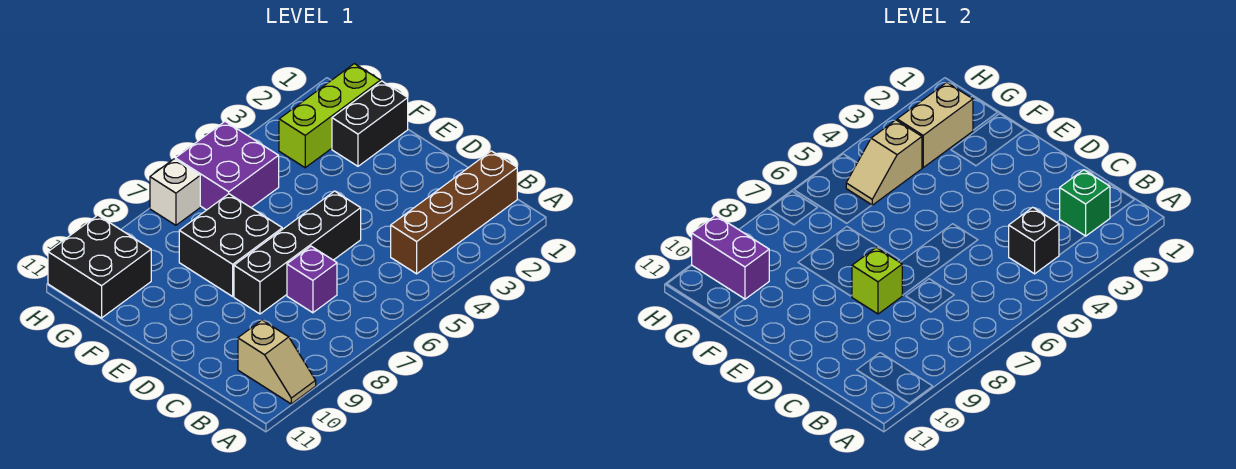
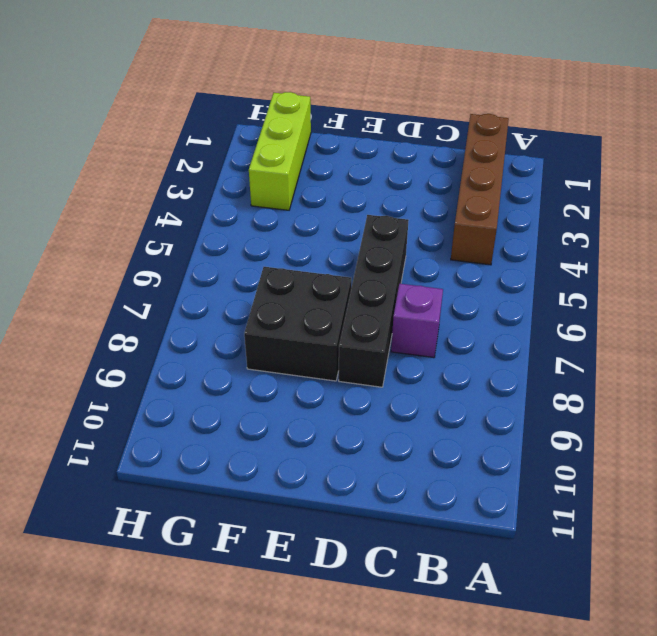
none -> tan 1x2 slope [238,320,316,404]
none -> black 1x2 brick [332,81,408,166]
none -> purple 2x2 brick [175,121,279,210]

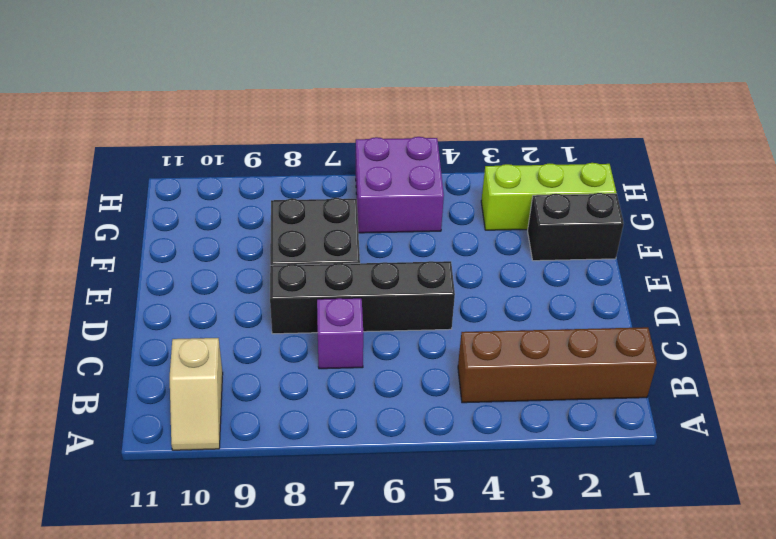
none -> black 2x2 brick [48,215,151,318]
none -> white 1x1 brick [150,159,200,225]
none -> green 1x1 brick [1060,170,1110,236]

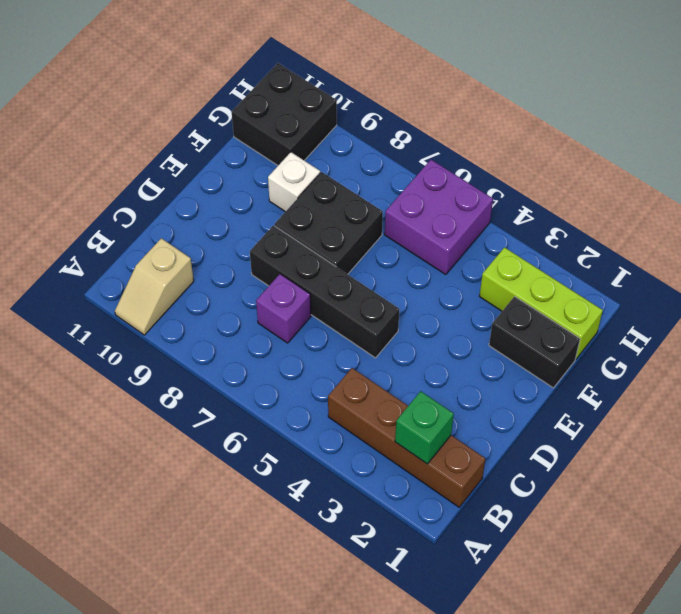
white 1x1 brick [268,152,320,212] -> white 1x1 brick moved to [150,159,200,225]
none -> black 1x1 brick [1009,207,1059,274]
none -> lime 1x1 brick [852,248,902,314]
none -> tan 1x2 brick [897,83,973,168]

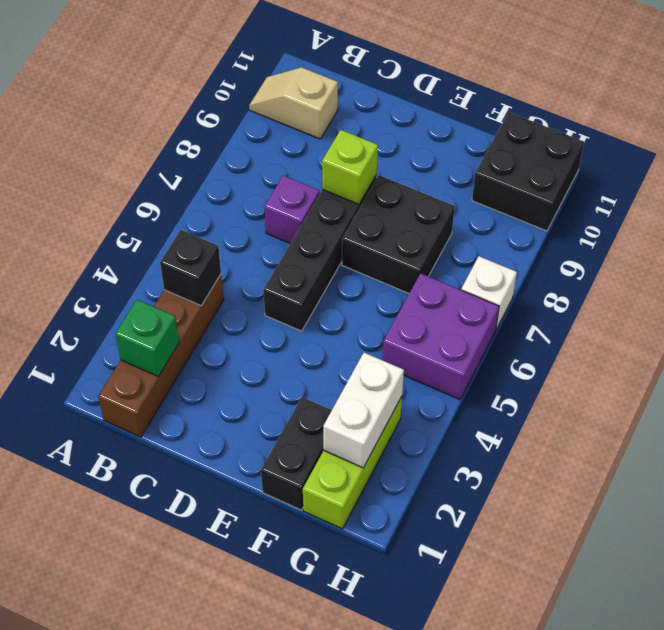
white 1x2 brick [323,353,404,468] -> tan 1x2 brick [897,83,973,168]
none -> tan 1x2 slope [846,120,922,205]
none -> purple 1x2 brick [692,215,769,299]

